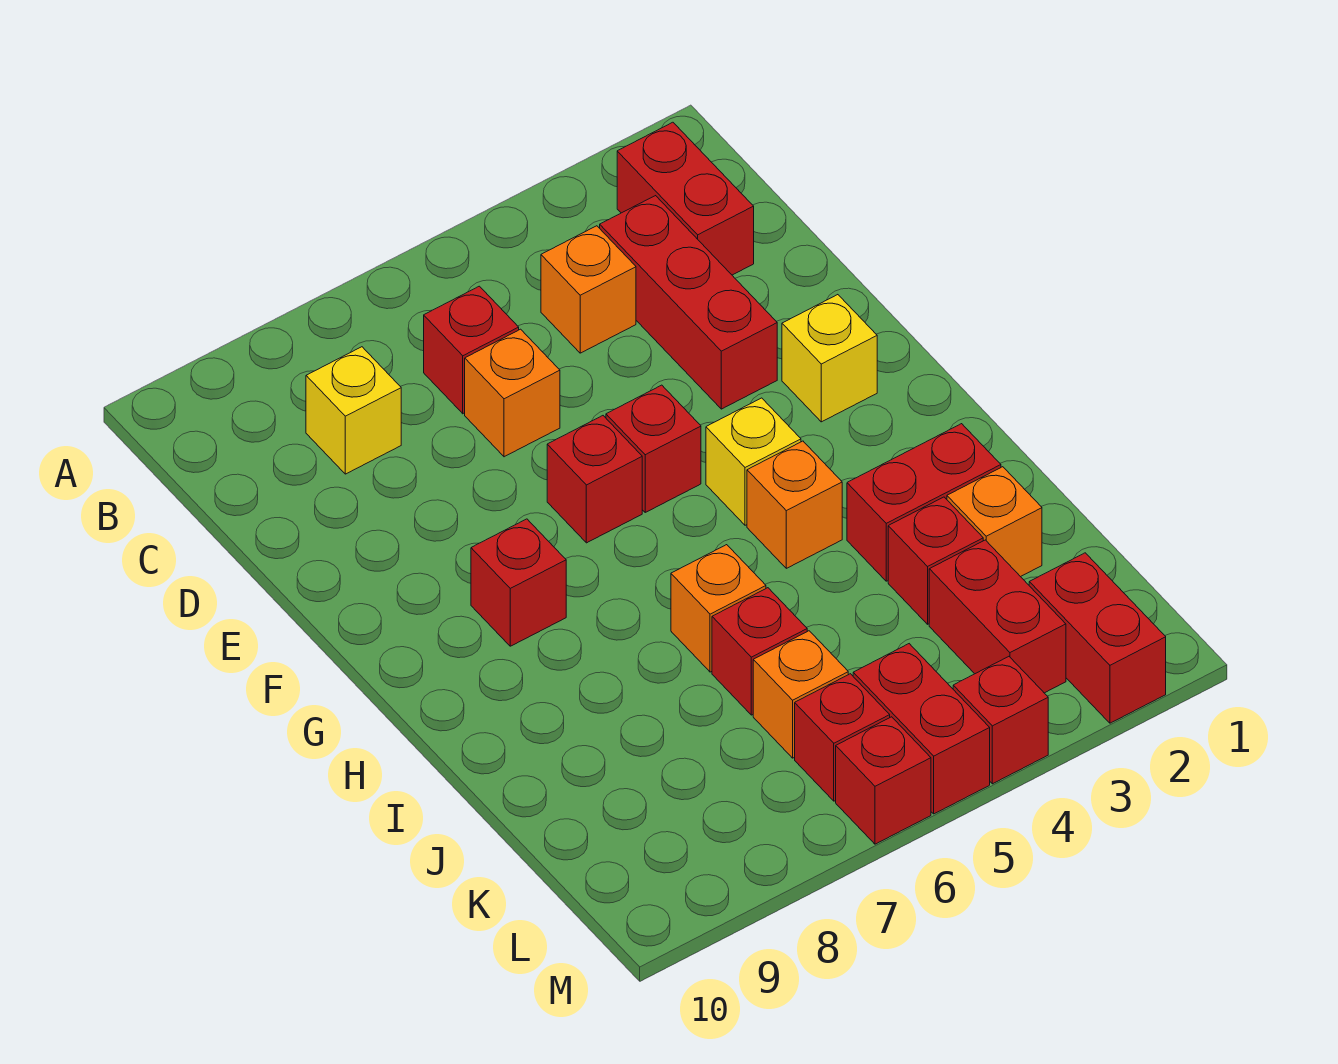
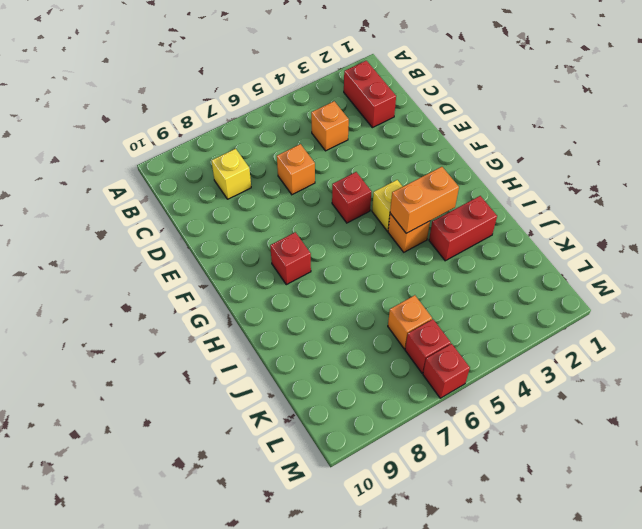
orange 1x2 brick [390,167,459,233] -> none
none -> red 1x3 brick [600,196,777,409]
none -> red 1x1 brick [424,286,519,414]
none -> yellow 1x1 brick [782,295,877,422]

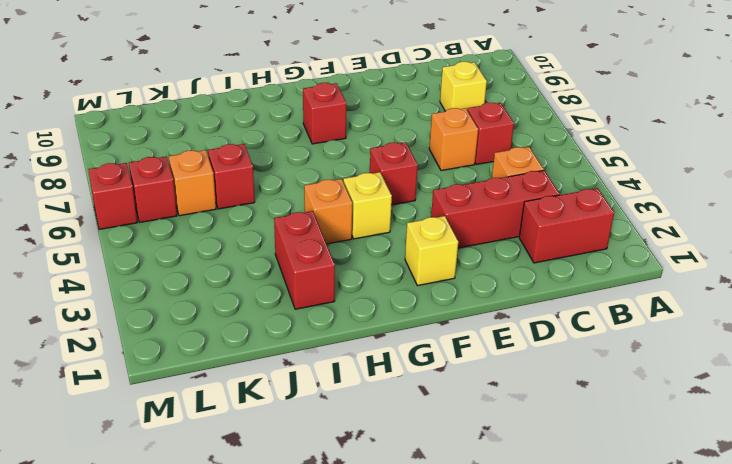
none -> red 1x1 brick [547,416,642,543]
none -> orange 1x1 brick [671,545,766,672]
none -> orange 1x1 brick [947,467,1042,577]

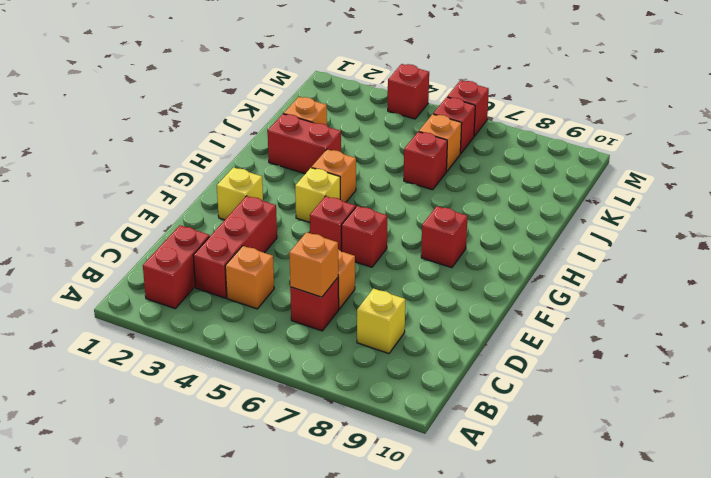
orange 1x1 brick [289,232,338,297] -> orange 1x1 brick moved to [671,545,766,672]
none -> red 1x1 brick [888,497,983,624]
none -> red 1x2 brick [929,540,1066,693]
none -> red 1x2 brick [1029,553,1166,723]

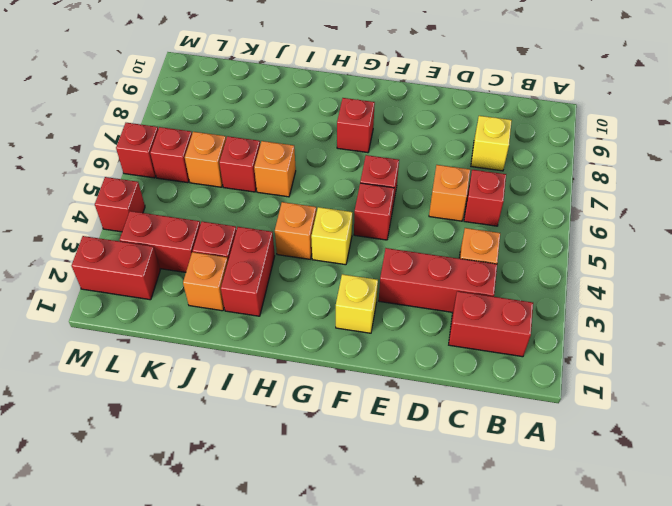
none -> red 1x2 brick [853,644,990,814]

